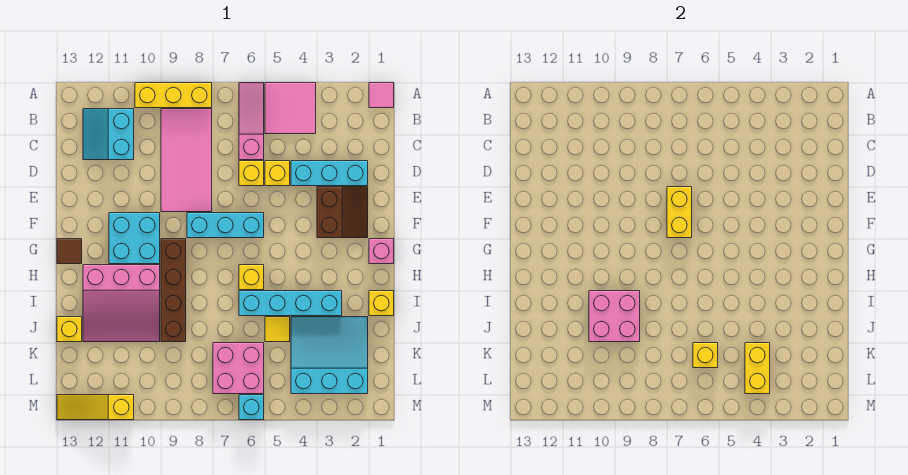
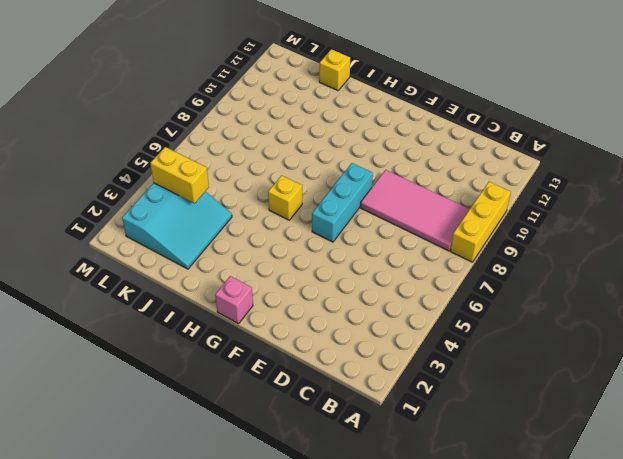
none -> pink 1x1 tile [369,83,394,108]
none -> pink 2x2 tile [265,83,316,134]
none -> pink 1x3 slope [239,83,264,160]

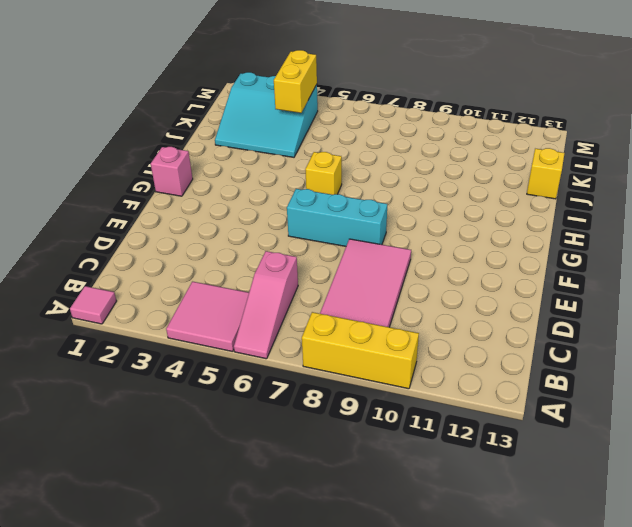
none -> cyan 2x2 slope [83,109,134,160]
none -> cyan 1x3 brick [291,161,368,186]
none -> yellow 1x1 brick [265,161,290,186]

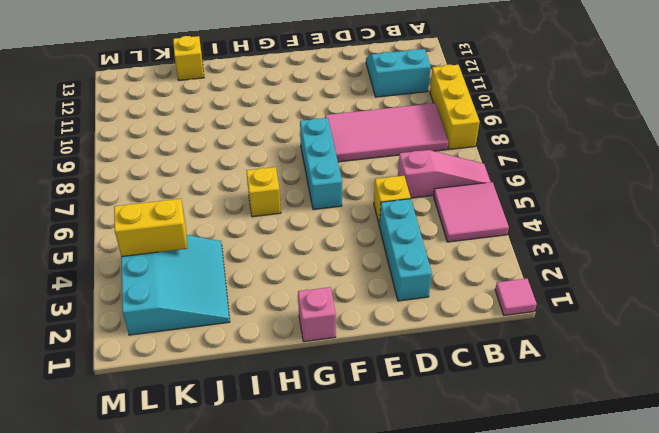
none -> yellow 1x1 brick [239,161,264,186]
none -> brown 2x2 slope [317,187,368,238]
none -> cyan 2x2 brick [109,213,160,264]

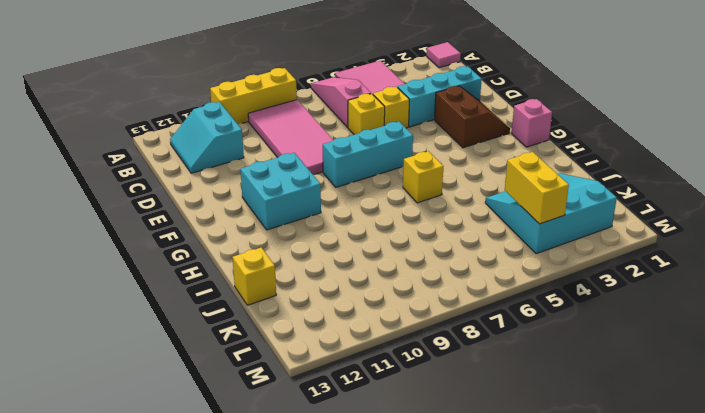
none -> brown 1x4 brick [161,239,186,342]
none -> brown 1x1 tile [57,239,82,264]
none -> pink 3x3 slope [83,265,160,342]

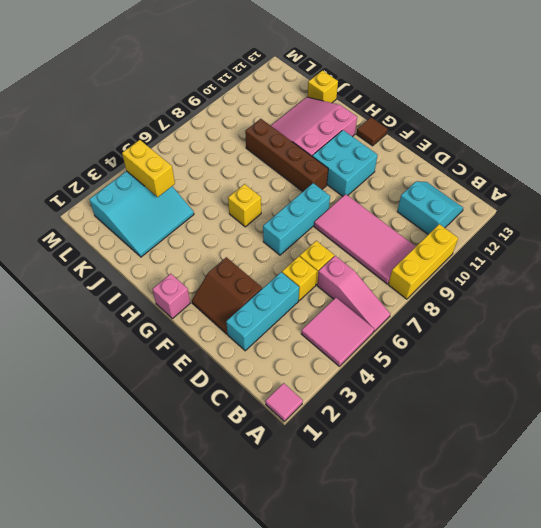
none -> yellow 1x1 brick [369,291,394,316]
none -> cyan 1x4 brick [239,291,342,316]
none -> yellow 1x1 tile [265,317,290,342]

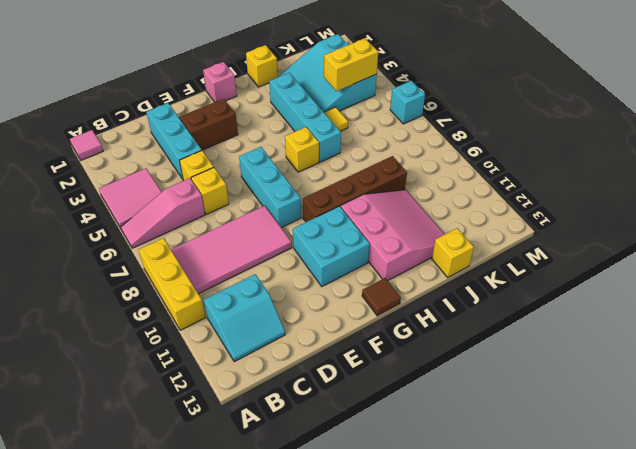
none -> pink 2x2 brick [213,343,264,394]
none -> yellow 1x3 slope [57,395,134,420]
none -> yellow 1x2 brick [667,187,692,238]

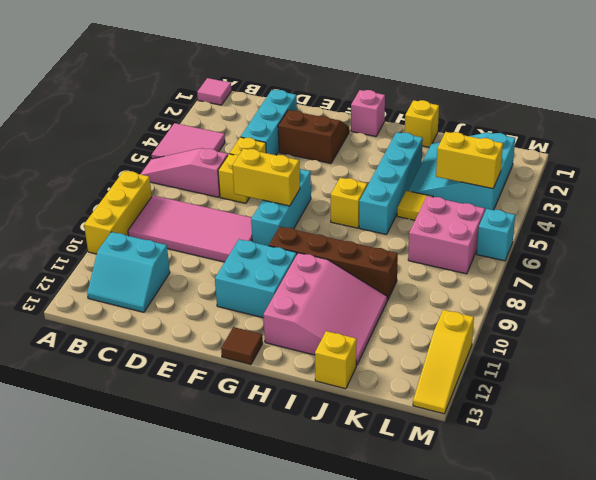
none -> pink 2x2 brick [589,291,640,342]
none -> yellow 1x1 brick [693,343,718,368]

